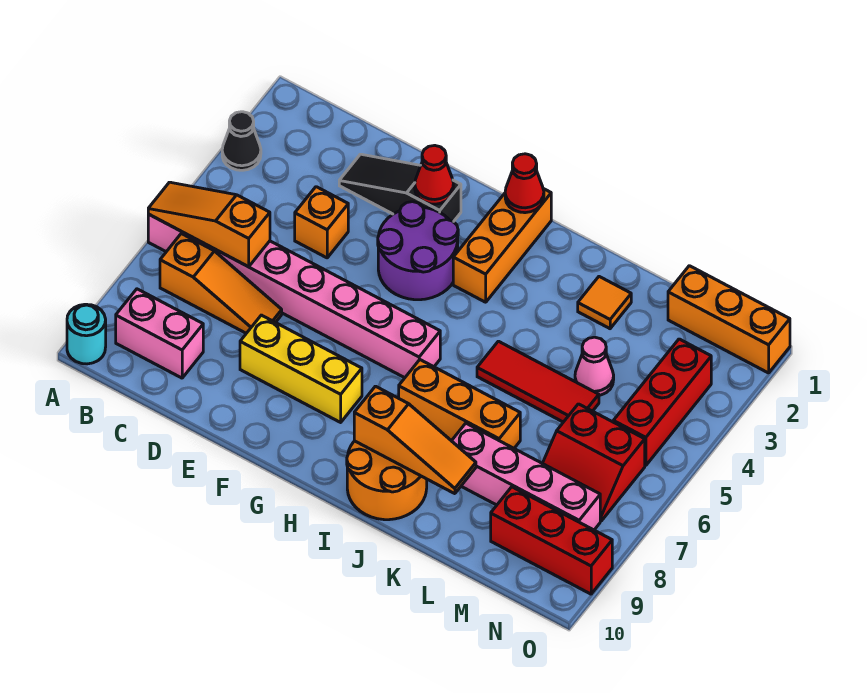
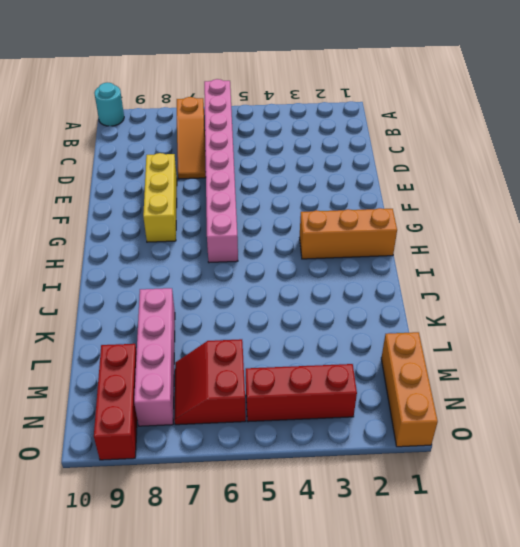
none -> black 1x1 cone [222,112,261,170]
none -> pink 1x2 brick [116,289,203,378]
none -> black 1x3 slope [339,154,461,222]

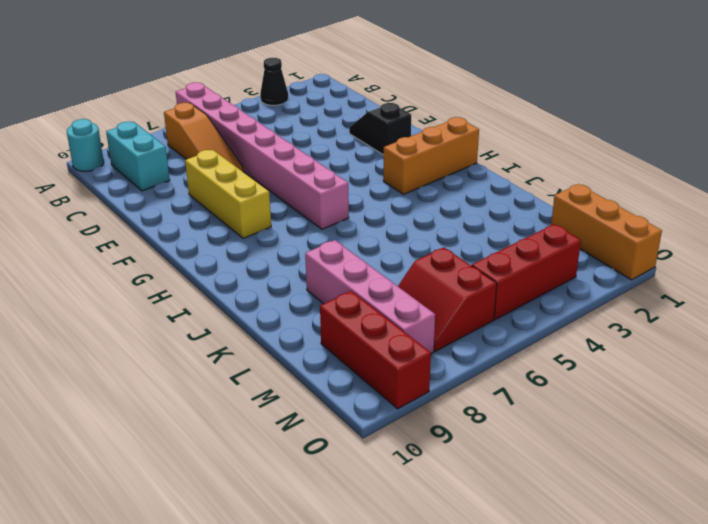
cyan 1x2 brick [106,122,170,191] -> pink 1x2 brick [116,289,203,378]
black 1x2 slope [349,103,411,155] -> black 1x3 slope [339,154,461,222]
none -> orange 1x1 brick [295,187,348,258]
none -> purple 2x2 round brick [378,202,458,300]
none -> orange 1x3 brick [399,360,520,448]

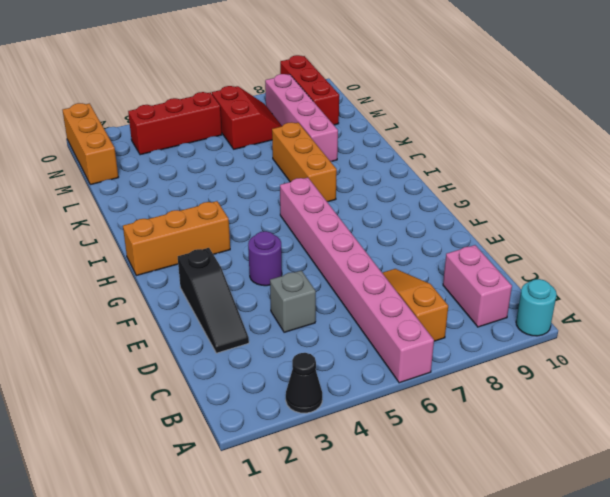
grey 1x1 brick [270,271,316,332] -> orange 1x1 brick [295,187,348,258]
purple 1x1 round brick [248,231,282,286] -> purple 2x2 round brick [378,202,458,300]
none -> yellow 1x3 brick [240,315,362,422]
none -> orange 2x2 round brick [347,441,427,520]
none -> red 1x3 tile [477,341,599,422]

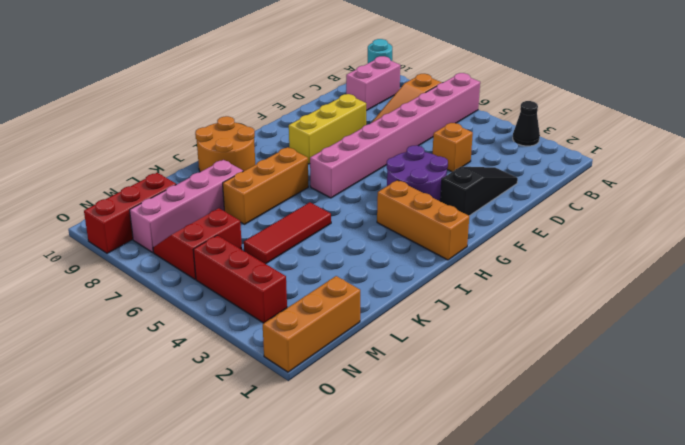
none -> orange 1x1 tile [578,277,631,329]
none -> pink 1x1 cone [575,337,614,395]
none -> orange 1x3 slope [148,182,270,267]

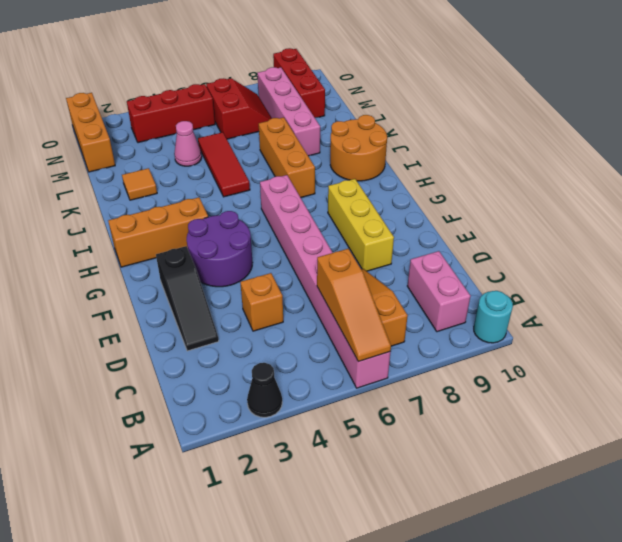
none -> red 1x1 cone [415,145,453,204]
none -> red 1x1 cone [505,154,544,213]
none -> orange 1x3 slope [354,386,476,494]

